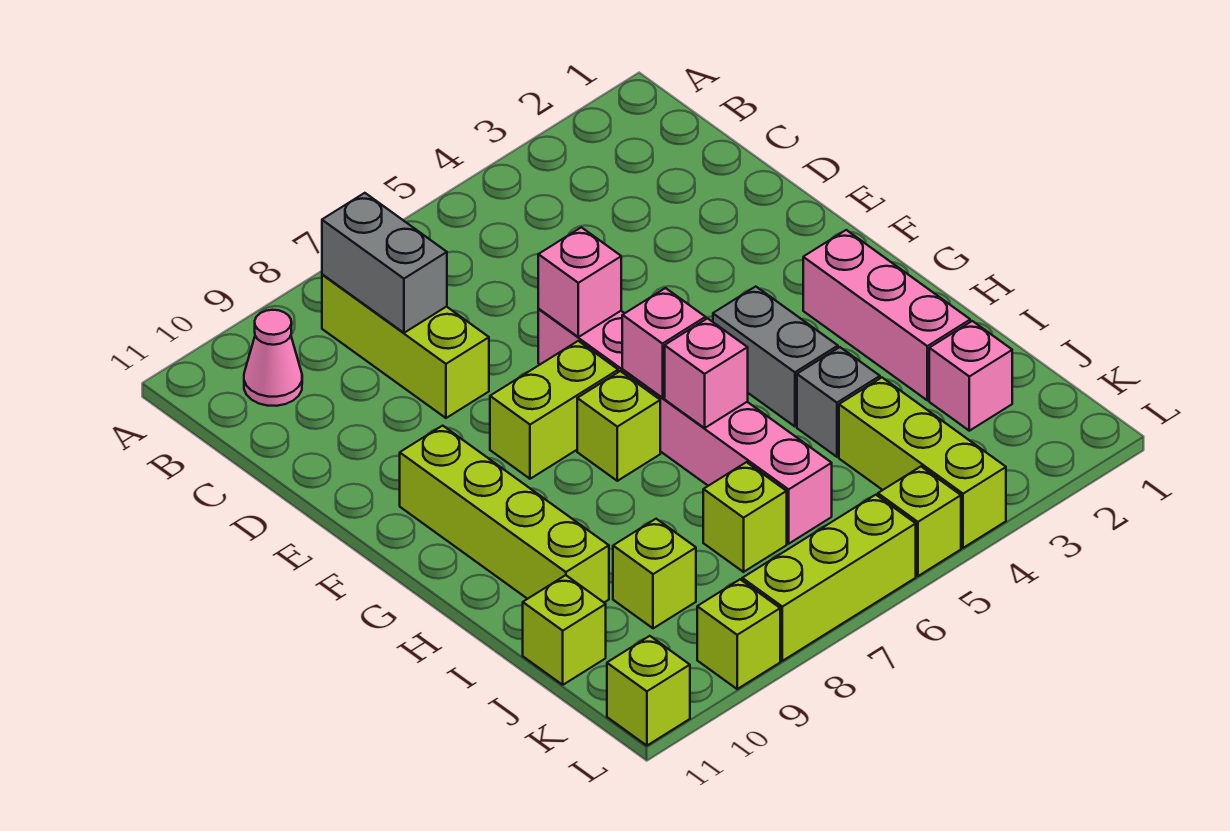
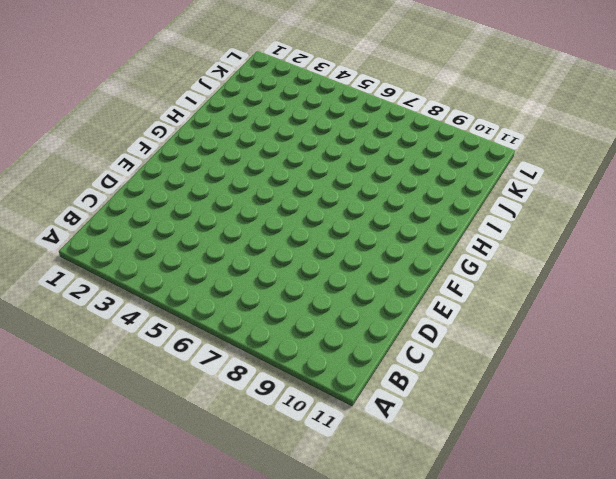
none -> lime 1x3 brick [322,274,489,418]
none -> pink 1x1 cone [244,310,302,406]
none -> pink 1x6 brick [538,309,832,544]

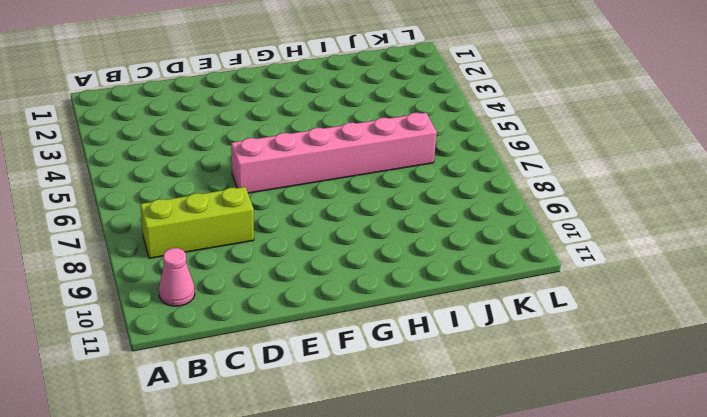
none -> lime 1x2 brick [490,341,618,479]
none -> lime 1x4 brick [400,426,609,602]
none -> pink 1x3 brick [803,230,970,400]

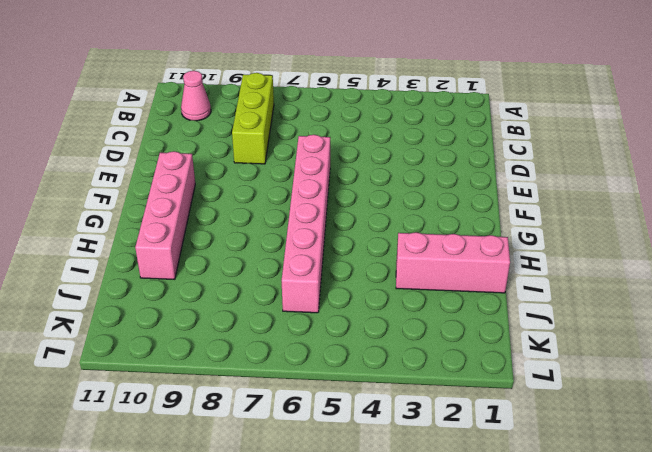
pink 1x4 brick [135,151,195,279] -> lime 1x4 brick [400,426,609,602]
pink 1x3 brick [396,232,510,293] -> pink 1x3 brick turned to [803,230,970,400]
none -> lime 1x2 brick [490,341,618,479]
none -> grey 1x2 brick [713,287,838,426]
none -> lime 1x1 brick [577,371,660,481]

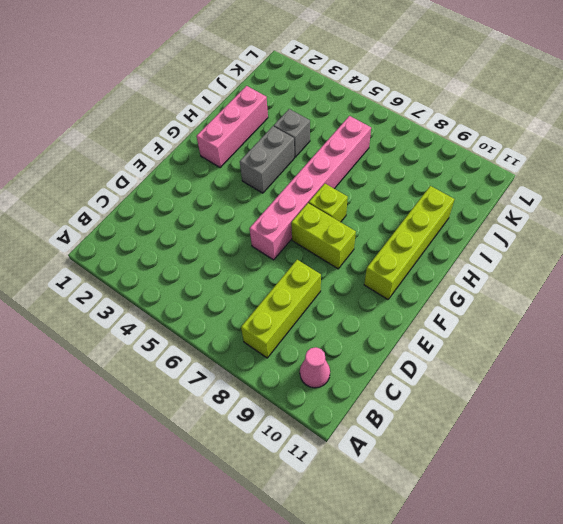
none -> pink 1x1 brick [929,321,1012,431]
none -> lime 1x3 brick [839,378,1006,548]
none -> lime 1x1 brick [703,462,787,572]

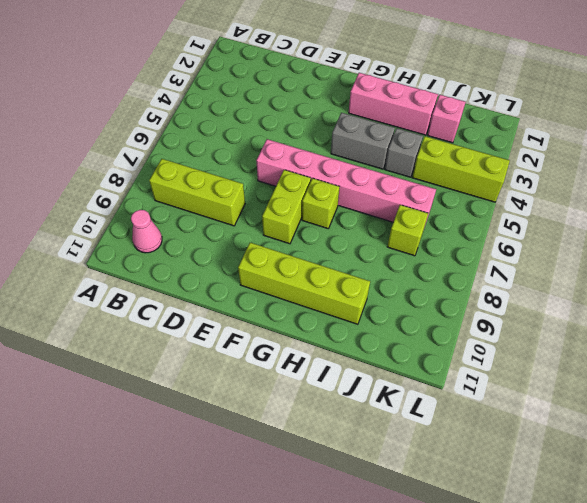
none -> lime 1x1 brick [613,519,696,628]
none -> lime 1x1 brick [523,575,606,685]
none -> lime 1x1 brick [878,467,961,576]

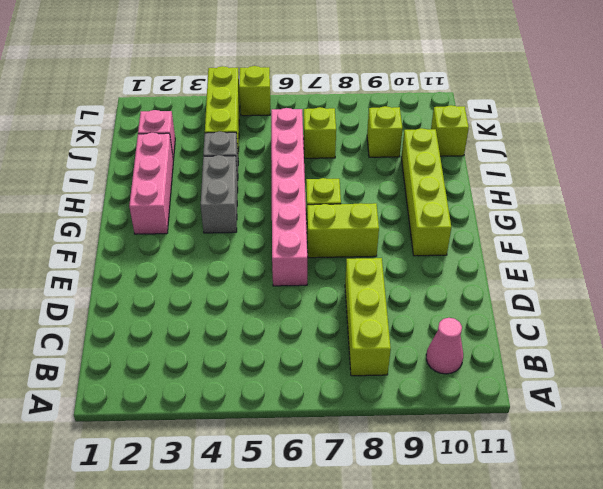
none -> lime 1x3 brick [742,495,916,661]
none -> lime 1x1 brick [697,579,780,689]
none -> lime 1x1 brick [607,636,690,746]

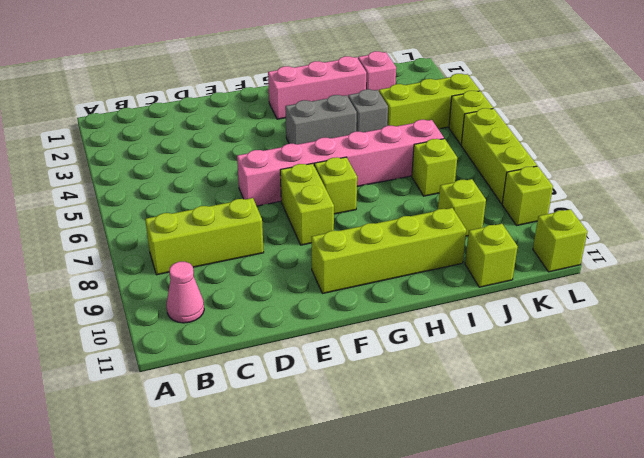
none -> grey 1x2 brick [322,193,447,333]
none -> pink 1x1 brick [538,227,621,337]
none -> pink 1x1 brick [622,288,706,398]

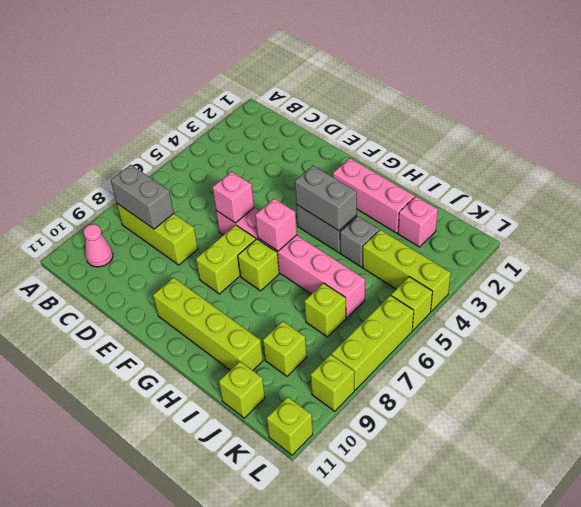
grey 1x2 brick [295,166,357,231] -> none
none -> pink 1x1 brick [665,318,748,428]

